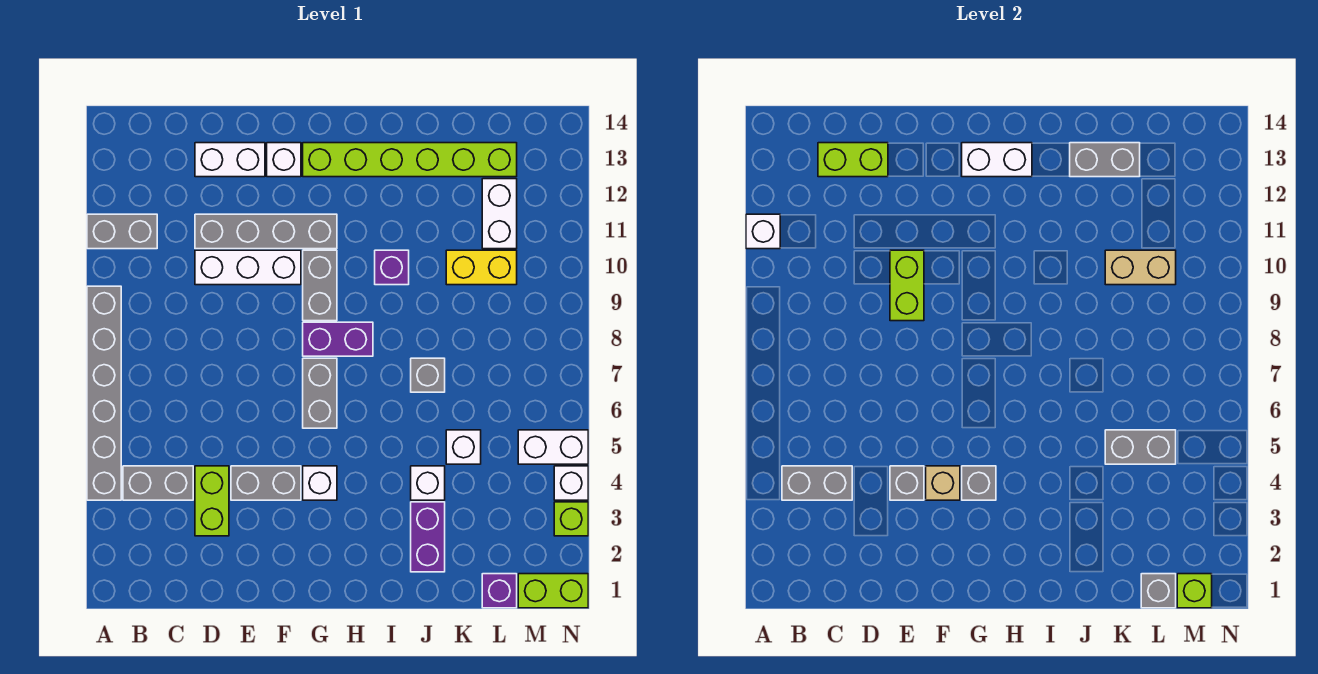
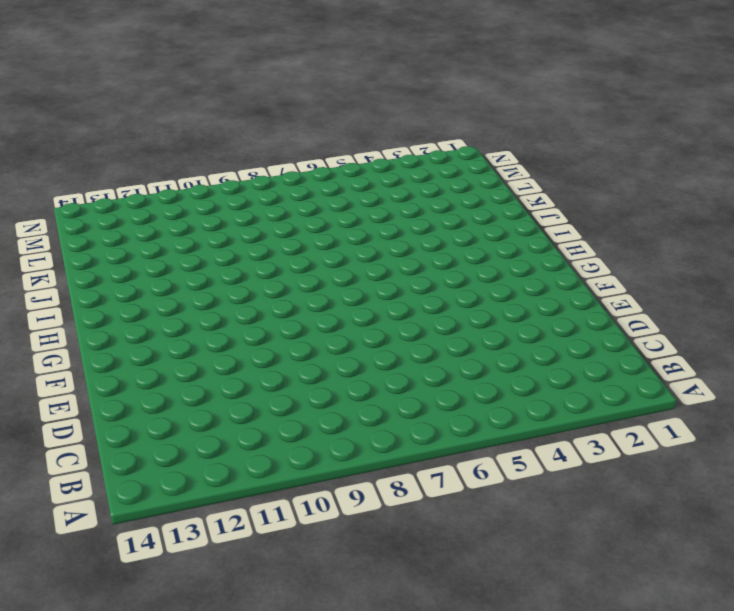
none -> grey 1x6 brick [87,286,121,500]
none -> grey 1x2 brick [87,214,157,249]
none -> grey 1x2 brick [123,466,193,500]
none -> lime 1x2 brick [195,466,229,536]

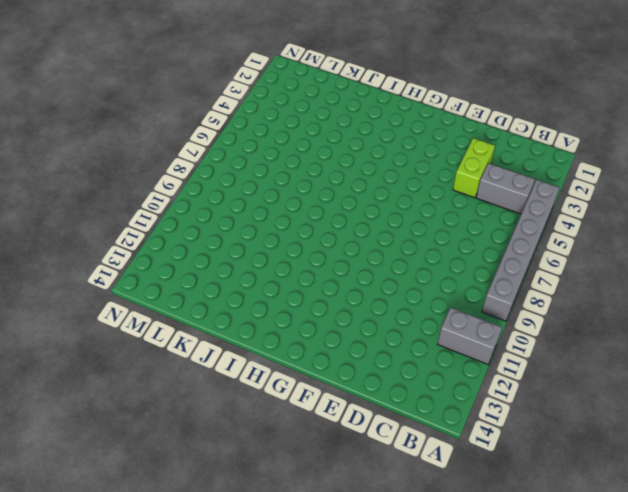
none -> white 1x3 brick [195,250,301,285]
none -> grey 1x4 brick [195,214,337,249]
none -> white 1x2 brick [195,143,265,177]
none -> grey 1x2 brick [231,466,301,500]

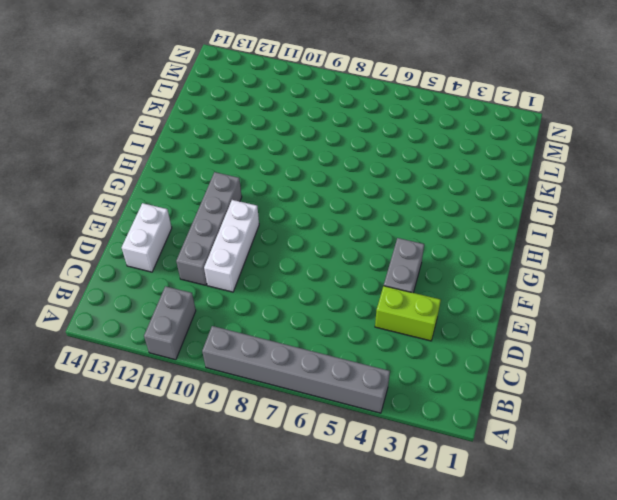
none -> grey 1x2 brick [123,466,193,500]
none -> white 1x1 brick [267,143,301,177]
none -> white 1x1 brick [303,466,337,500]
none -> grey 1x2 brick [303,358,337,428]

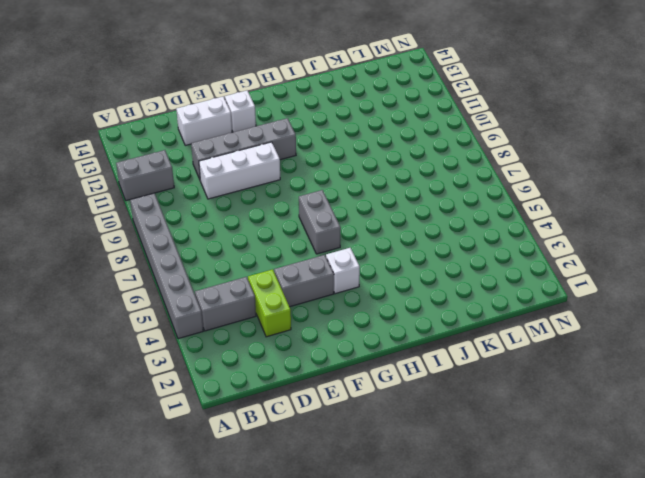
none -> purple 1x2 brick [303,322,373,356]
none -> grey 1x2 brick [303,250,337,321]
none -> lime 1x6 brick [303,143,517,177]
none -> purple 1x1 brick [375,250,409,285]

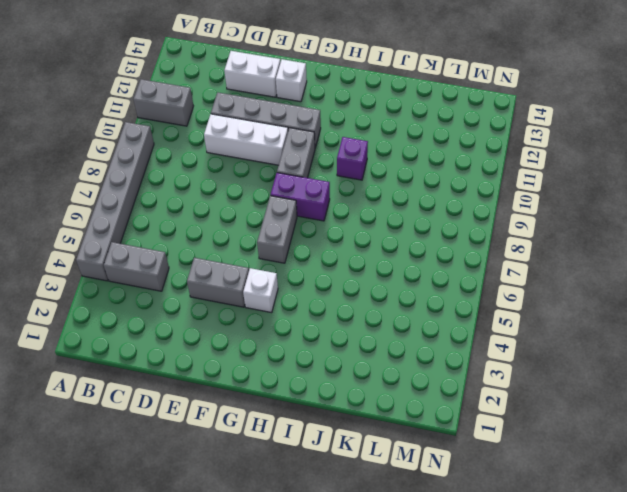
none -> lime 1x2 brick [195,466,229,536]
none -> lime 1x6 brick [303,143,517,177]
none -> purple 1x2 brick [411,502,445,572]
none -> white 1x1 brick [411,466,445,500]

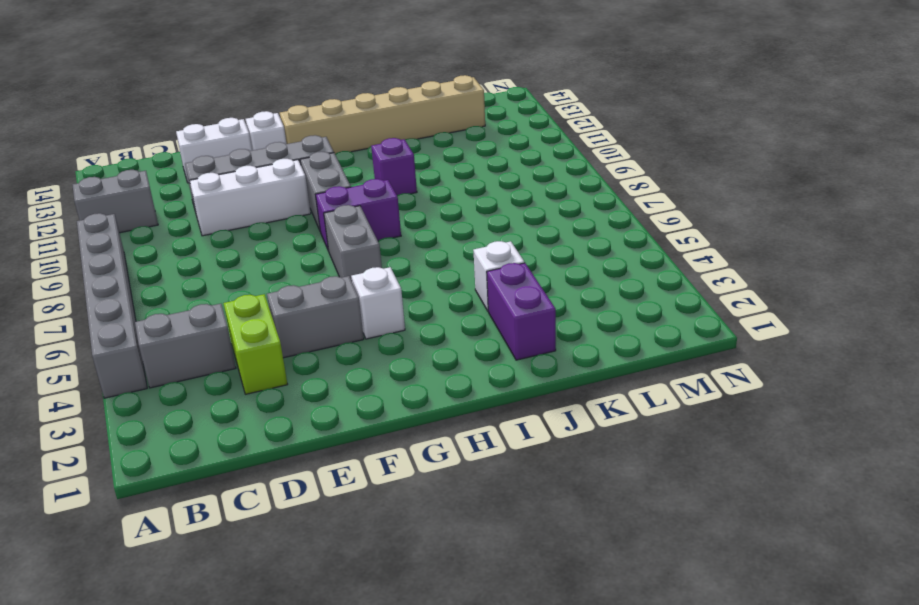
tan 1x6 brick [280,75,485,154] -> lime 1x6 brick [303,143,517,177]
none -> grey 1x1 brick [411,358,445,392]
none -> white 1x1 brick [446,430,481,464]
none -> yellow 1x2 brick [446,250,517,285]
none -> purple 1x1 brick [482,574,517,608]

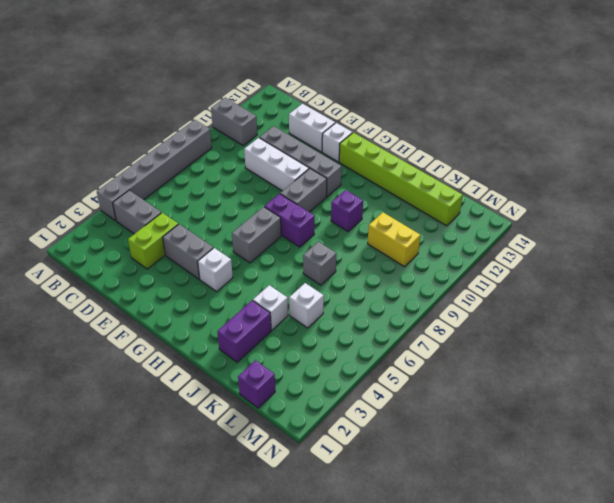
none -> white 1x2 brick [482,179,517,249]
none -> lime 1x2 brick [518,574,588,608]
none -> white 1x2 brick [518,430,588,464]
none -> lime 1x1 brick [554,502,588,536]

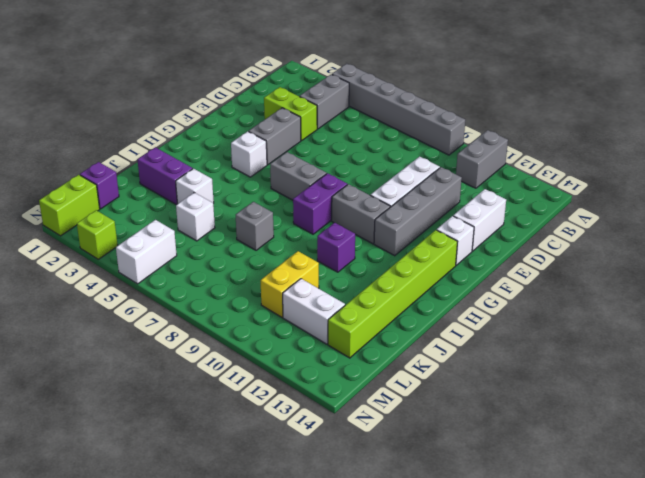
none -> white 1x1 brick [554,466,588,500]
none -> white 1x1 brick [746,214,780,249]
none -> grey 1x2 brick [782,466,852,500]
none -> lime 1x2 brick [818,143,888,177]

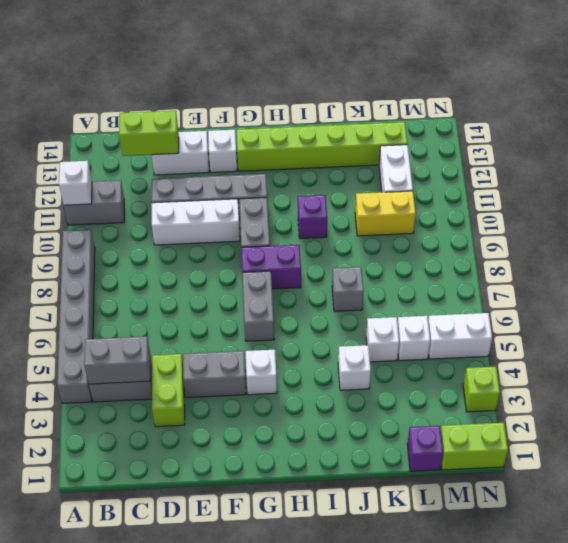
white 1x1 brick [397,316,430,361] -> white 1x1 brick moved to [554,466,588,500]
none -> purple 1x2 brick [411,502,445,572]
none -> grey 1x1 brick [890,466,924,500]
none -> lime 1x2 brick [890,250,924,321]
none -> tan 1x1 brick [926,466,960,500]

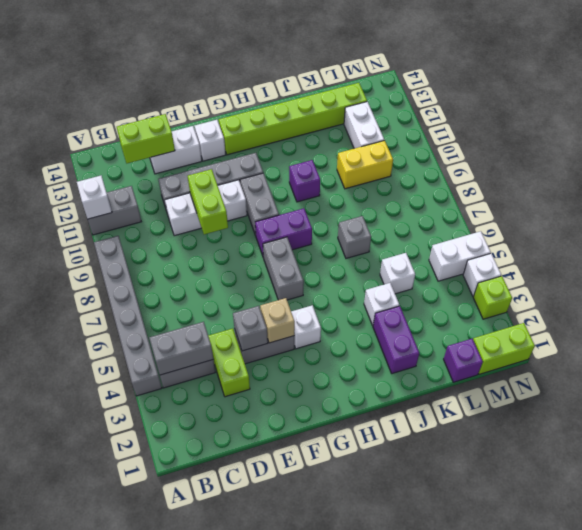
none -> grey 1x1 brick [962,466,996,500]
none -> white 1x2 brick [962,143,1032,177]
none -> grey 1x2 brick [1070,143,1140,177]
none -> grey 1x2 brick [1105,430,1176,464]

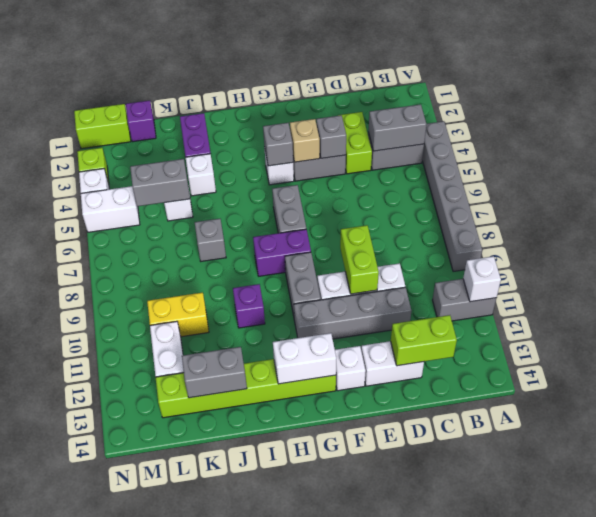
none -> tan 1x2 brick [1105,250,1176,285]
none -> grey 1x1 brick [1141,574,1176,608]
none -> lime 1x1 brick [1177,574,1212,608]

